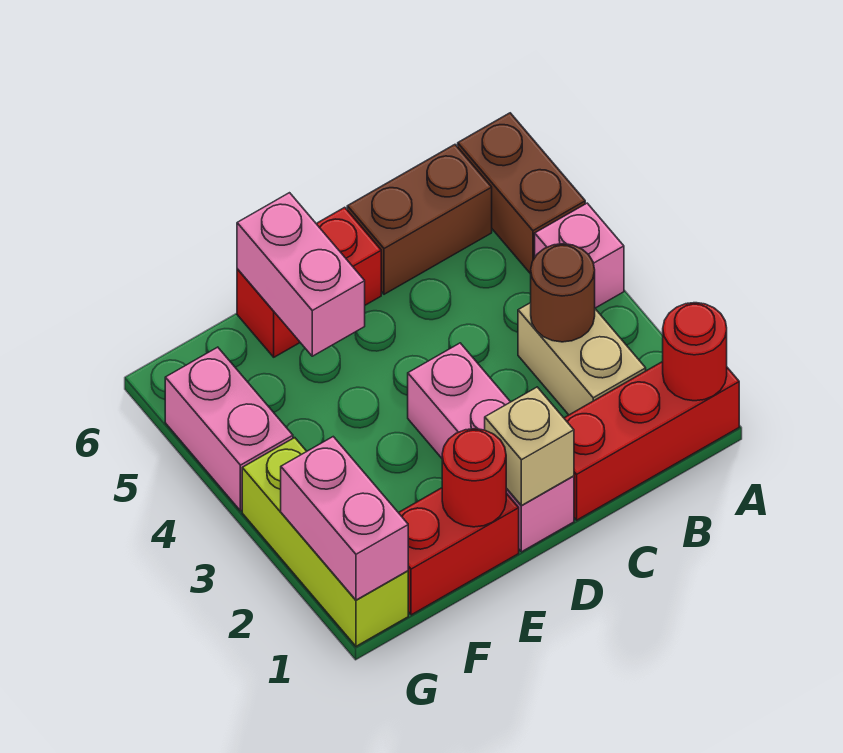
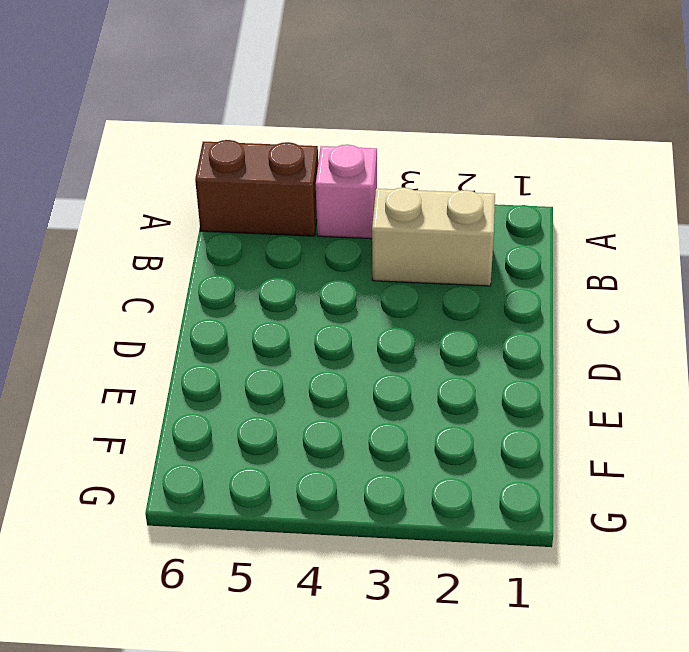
none -> red 1x3 brick [564,362,739,520]
none -> brown 1x2 brick [347,145,492,294]
none -> pink 1x3 brick [408,343,574,552]

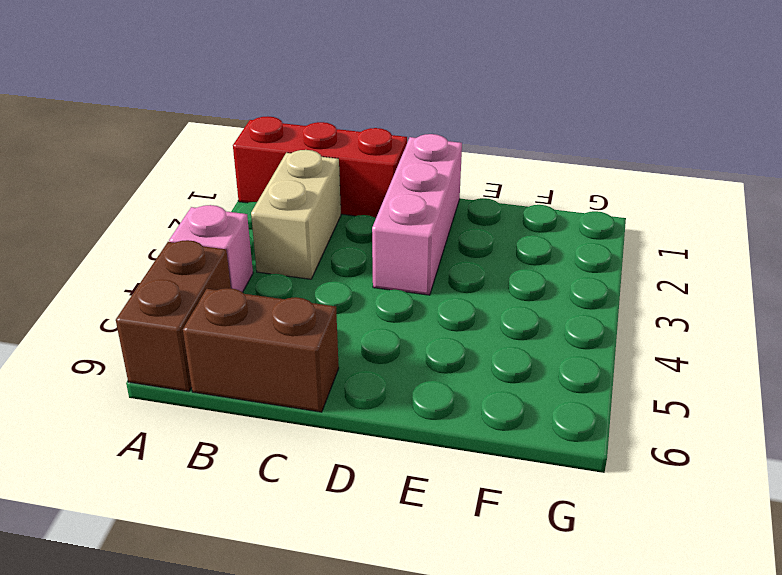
none -> red 1x2 brick [237,207,381,357]
none -> red 1x2 brick [399,488,519,615]
none -> lime 1x3 brick [242,438,408,646]

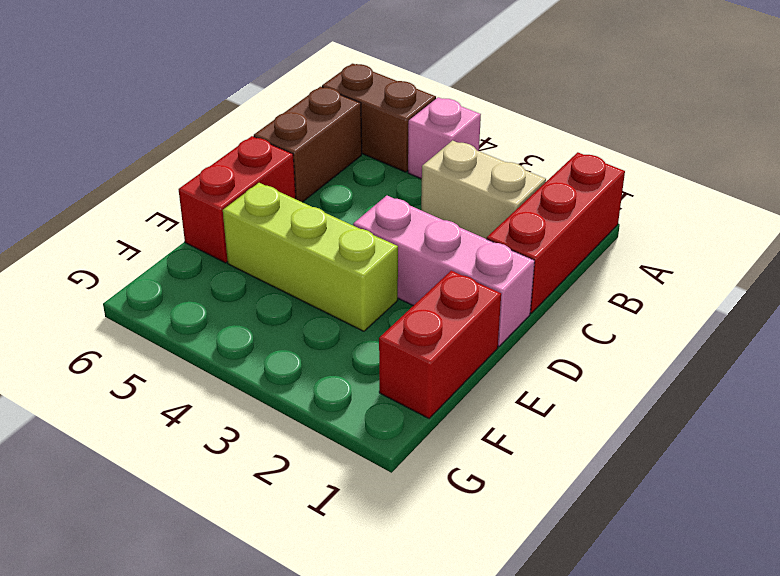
lime 1x3 brick [223,183,398,331] -> lime 1x3 brick moved to [242,438,408,646]
none -> pink 1x2 brick [165,347,293,511]
none -> red 1x1 round brick [663,303,727,401]
none -> brown 1x1 round brick [531,244,595,342]

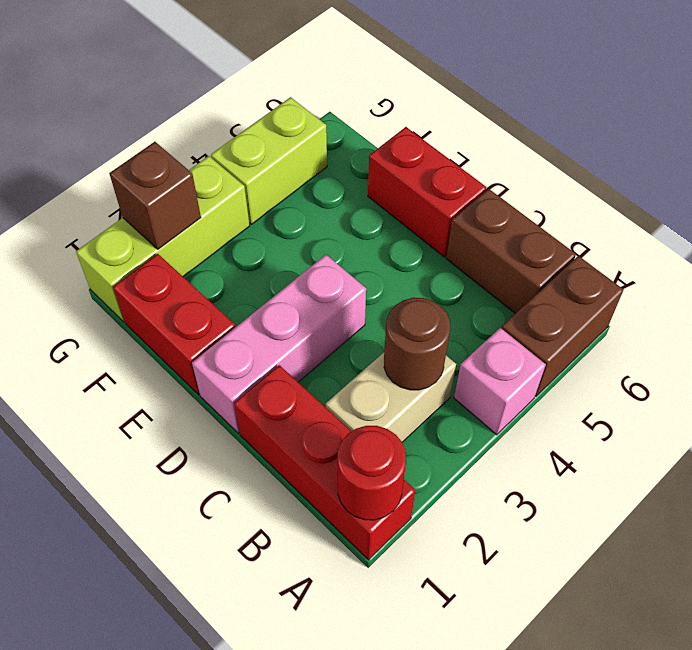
brown 1x1 brick [109,142,201,249] -> pink 1x2 brick [281,437,408,600]
lime 1x2 brick [211,97,327,224] -> pink 1x2 brick [165,347,293,511]
none -> tan 1x1 brick [485,387,574,506]
none -> red 1x1 round brick [442,429,506,527]
none -> pink 1x2 brick [237,193,365,356]

